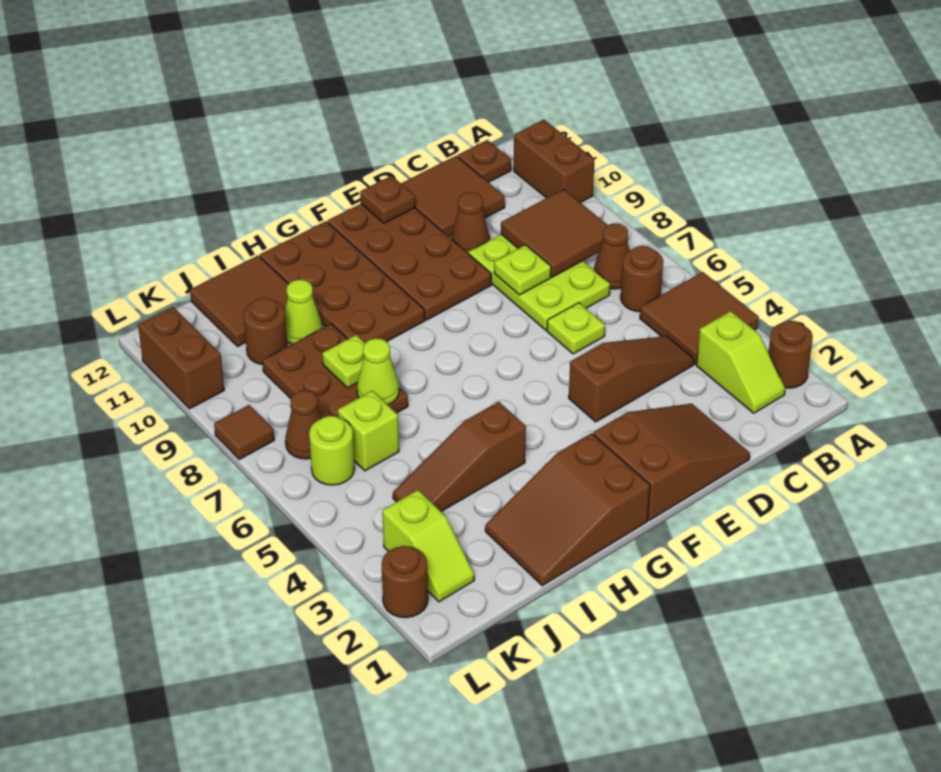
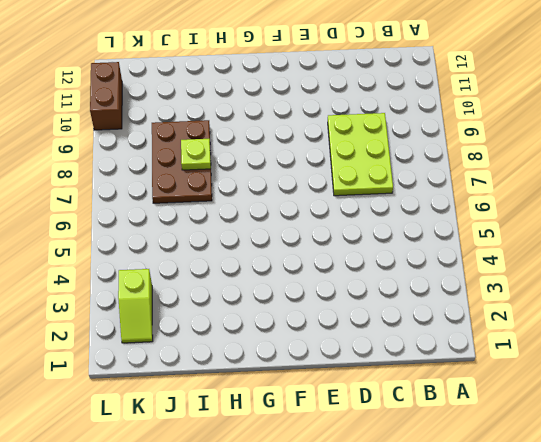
none -> brown 1x1 round brick [769,321,813,388]
none -> brown 2x2 tile [640,272,759,364]
none -> brown 1x2 brick [514,120,594,203]
none -> lime 1x2 slope [696,311,785,413]

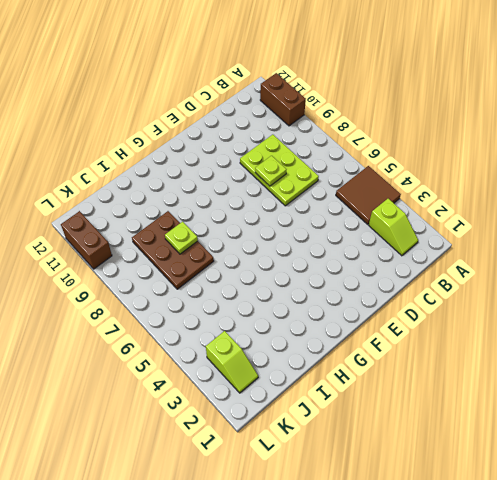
none -> brown 1x1 round brick [769,321,813,388]
none -> brown 1x1 round brick [621,246,663,312]
none -> brown 1x1 cone [594,224,629,289]
none -> brown 1x1 plate [458,140,511,182]

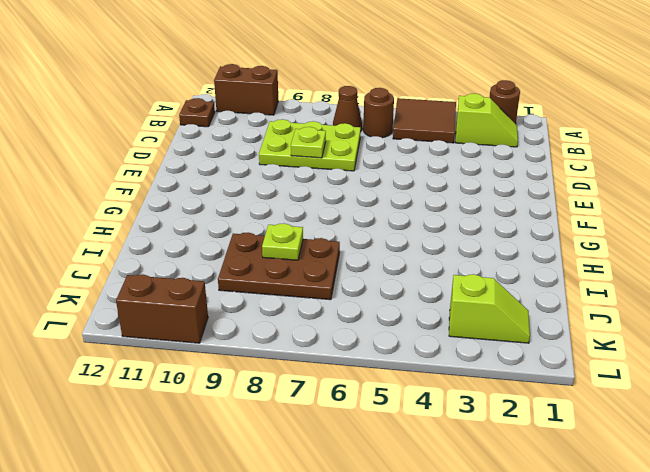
none -> brown 1x3 slope [569,336,694,422]
none -> brown 2x2 tile [401,156,505,237]
none -> brown 2x3 slope [593,404,750,521]
none -> lime 1x1 plate [547,303,605,354]

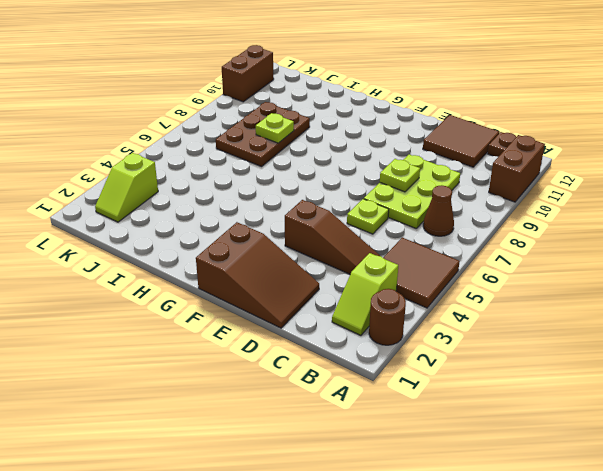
none -> brown 1x1 round brick [621,246,663,312]
none -> brown 1x1 cone [451,192,490,253]
none -> brown 2x4 plate [328,204,491,320]
none -> brown 2x3 slope [485,433,650,586]

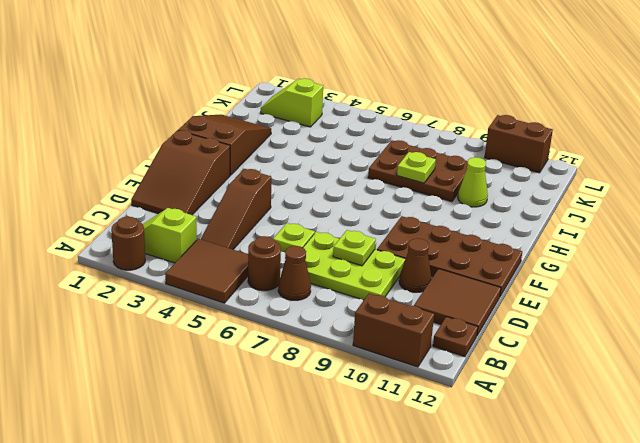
none -> brown 2x4 plate [260,221,425,343]
none -> brown 1x3 slope [393,402,526,511]
none -> brown 2x2 tile [190,255,288,346]
none -> lime 1x1 brick [338,391,399,471]

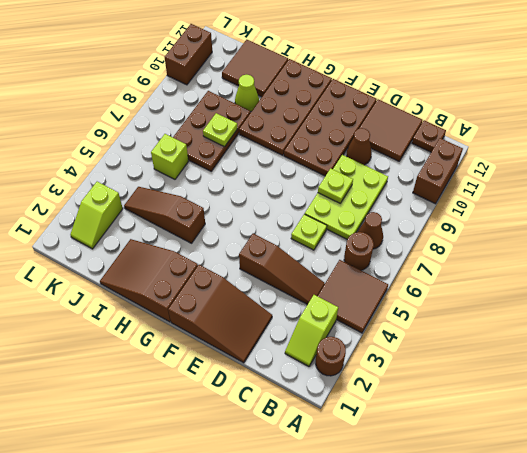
none -> brown 1x1 round brick [244,298,287,364]
none -> lime 1x1 round brick [309,416,355,485]
none -> brown 1x1 cone [285,390,322,459]
none -> brown 1x1 round brick [382,546,428,618]

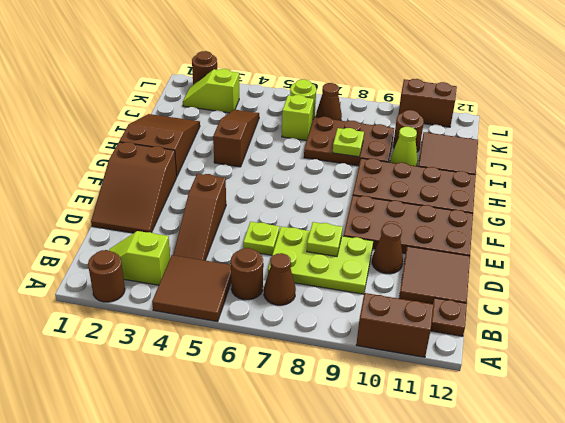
none -> brown 1x1 tile [214,405,274,459]
none -> brown 2x2 tile [501,189,607,277]
none -> brown 1x1 plate [360,176,415,223]
none -> lime 1x1 cone [357,338,399,405]

